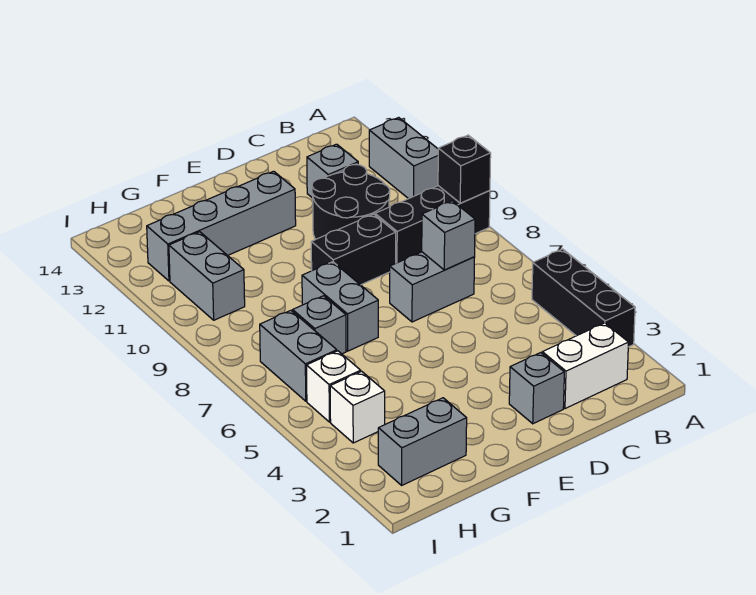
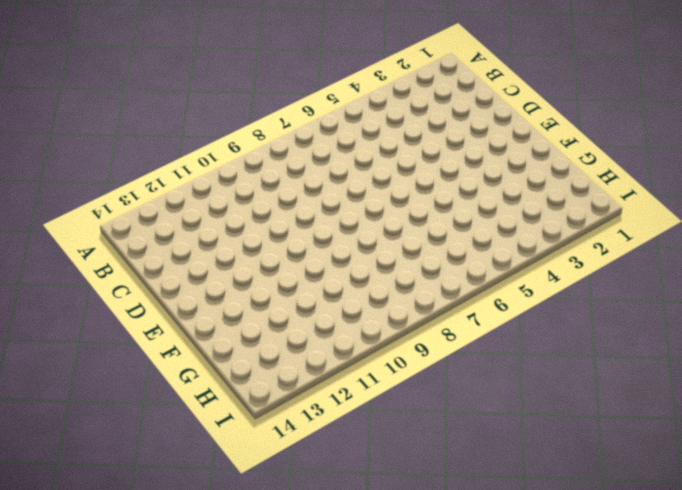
none -> black 1x3 brick [532,249,635,347]
none -> black 1x3 brick [375,186,490,263]
none -> grey 1x2 brick [369,118,438,199]

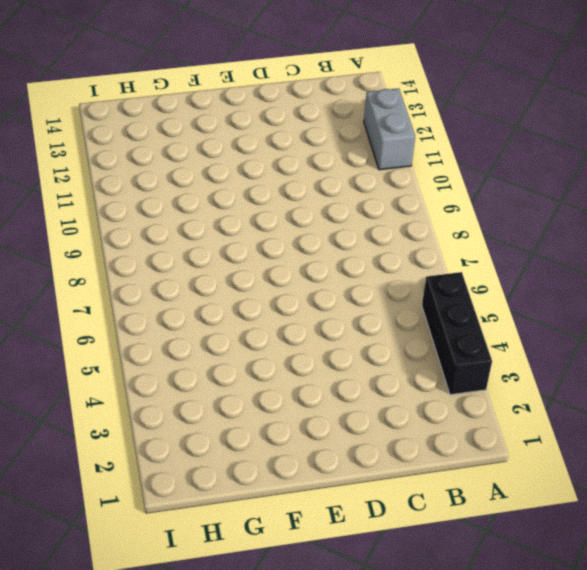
none -> black 1x3 brick [375,186,490,263]
none -> white 1x2 brick [542,323,629,409]
none -> grey 1x2 brick [390,252,475,322]

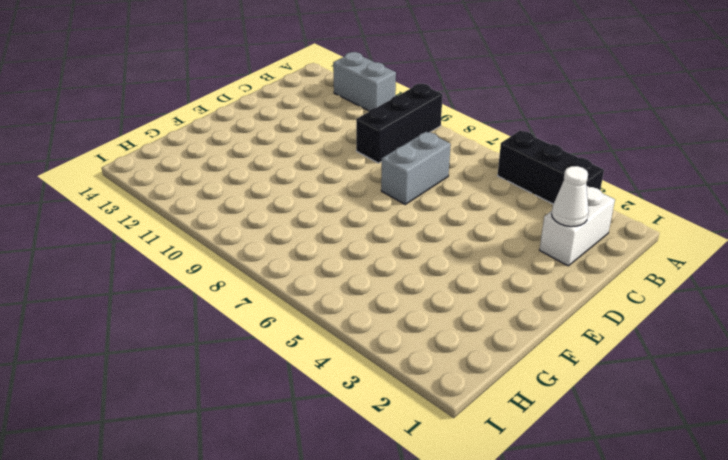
white 1x1 cone [552,166,589,227] -> none
none -> black 2x2 round brick [312,165,390,239]
none -> grey 1x1 brick [307,144,358,198]
none -> grey 1x1 brick [509,353,564,424]

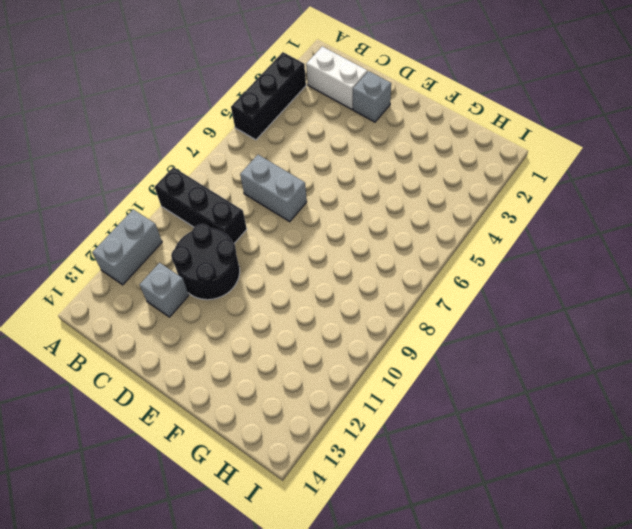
none -> black 1x2 brick [311,214,396,285]
none -> grey 1x4 brick [147,171,296,281]
none -> grey 1x2 brick [302,262,378,351]

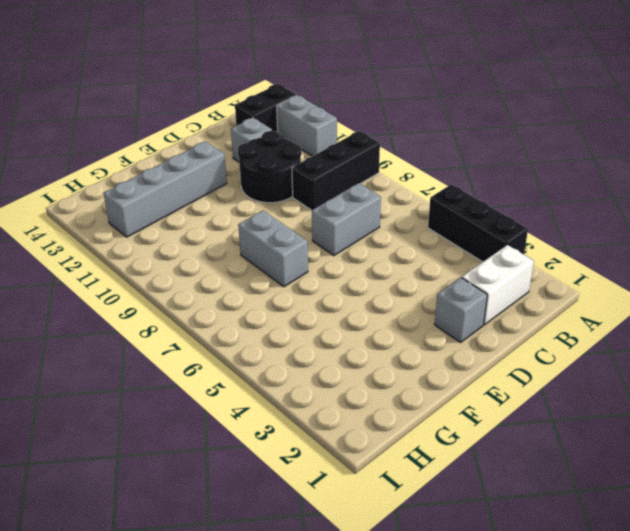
black 1x2 brick [235,84,296,132] -> black 1x2 brick moved to [311,214,396,285]
none -> grey 1x2 brick [378,398,467,485]
none -> grey 1x1 brick [293,296,346,354]
none -> white 1x1 brick [330,371,385,443]

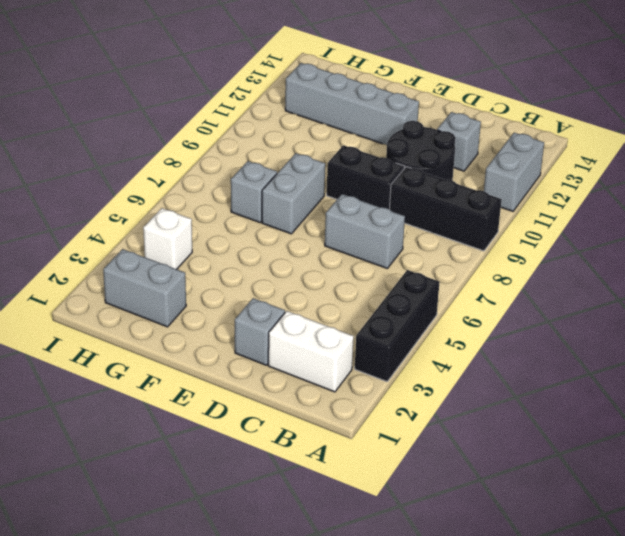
none -> white 1x1 brick [307,351,361,422]
none -> grey 1x2 brick [260,310,337,401]
none -> grey 1x2 brick [169,232,245,320]

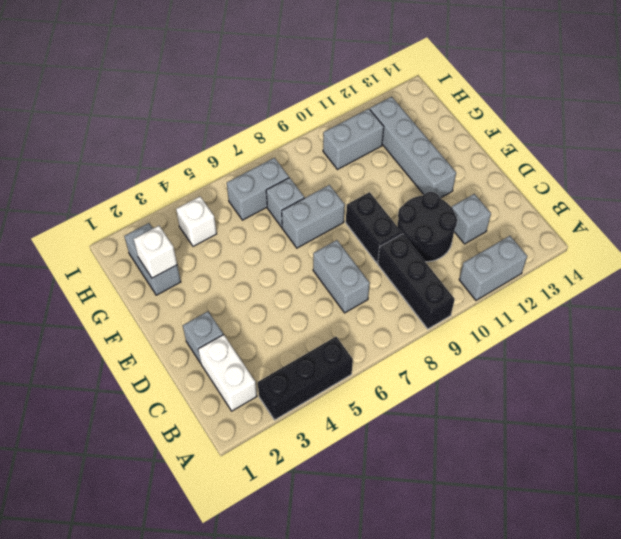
white 1x1 brick [134,226,177,278] -> white 1x1 brick moved to [307,351,361,422]
none -> black 1x1 brick [438,135,491,203]
none -> grey 1x1 brick [422,201,475,270]

